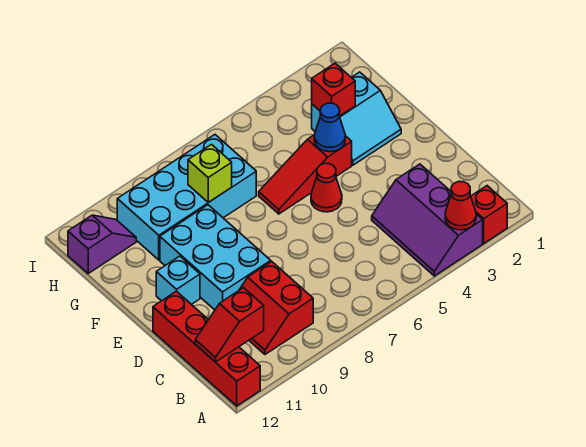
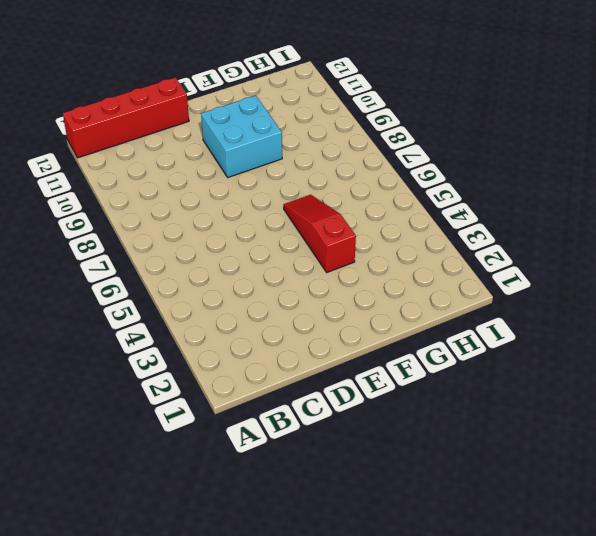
cyan 2x2 brick [201,95,282,177] -> cyan 2x3 brick [160,205,271,310]
none -> red 1x1 brick [471,186,507,243]
none -> purple 2x3 slope [372,164,483,276]
none -> red 2x2 slope [239,261,313,354]

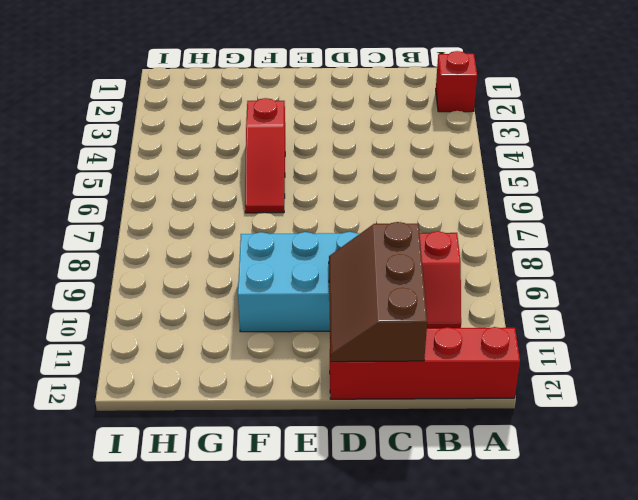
brown 2x3 slope [329,222,427,362] -> none
none -> purple 2x3 slope [372,164,483,276]
none -> red 1x1 cone [311,163,342,212]
none -> cyan 1x1 brick [156,256,200,305]

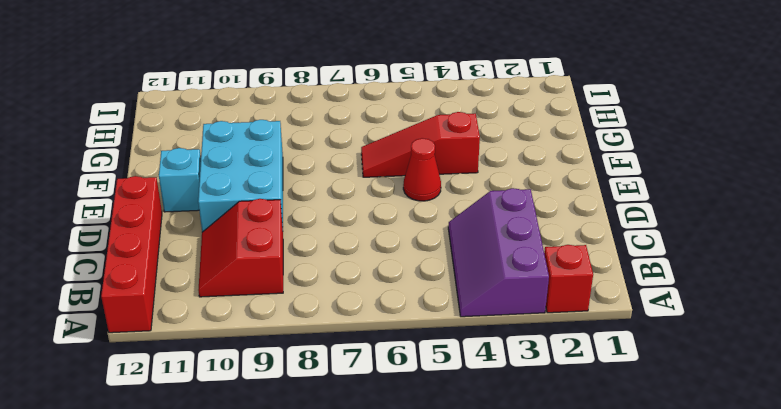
none -> cyan 2x2 slope [312,72,401,165]
none -> cyan 2x4 brick [117,135,256,260]
none -> purple 1x2 slope [68,215,136,274]

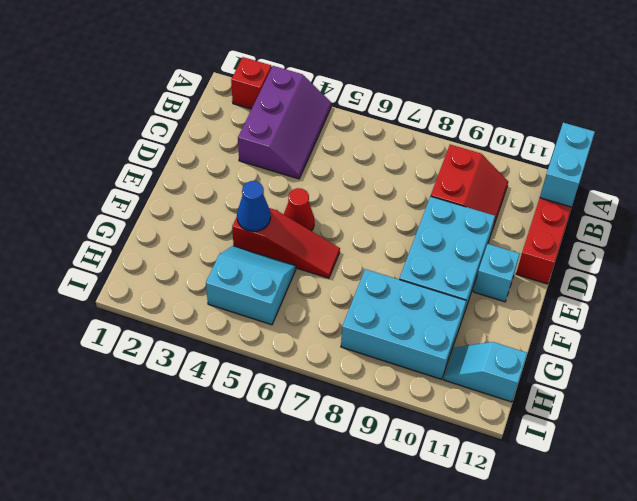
cyan 1x2 brick [540,123,595,207] -> red 1x2 slope [195,288,264,362]
cyan 2x2 slope [206,246,296,325] -> cyan 2x2 slope moved to [312,72,401,165]
cyan 2x3 brick [341,269,466,379] -> cyan 2x4 brick [117,135,256,260]
cyan 1x2 slope [444,342,527,402] -> purple 1x2 slope [68,215,136,274]
none -> red 1x1 cone [445,181,476,230]
none -> red 1x1 brick [312,63,355,116]
none -> lime 1x1 brick [188,145,232,202]

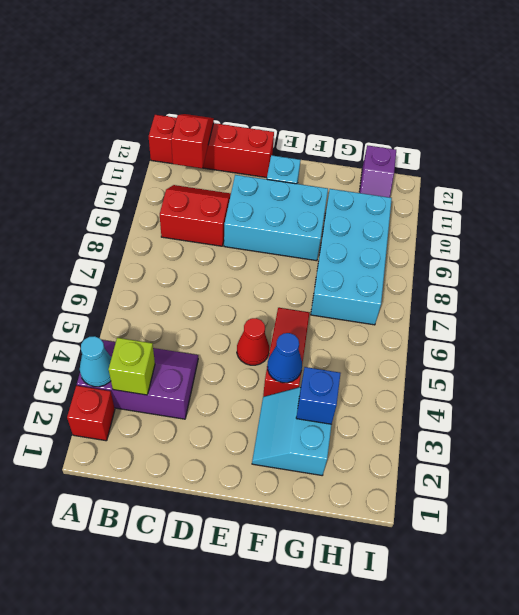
cyan 1x1 cone [80,336,111,387] -> red 1x1 cone [445,181,476,230]
lime 1x1 brick [109,338,155,395] -> lime 1x1 brick moved to [188,145,232,202]
blue 1x1 brick [296,367,341,424] -> red 1x1 brick [312,63,355,116]

